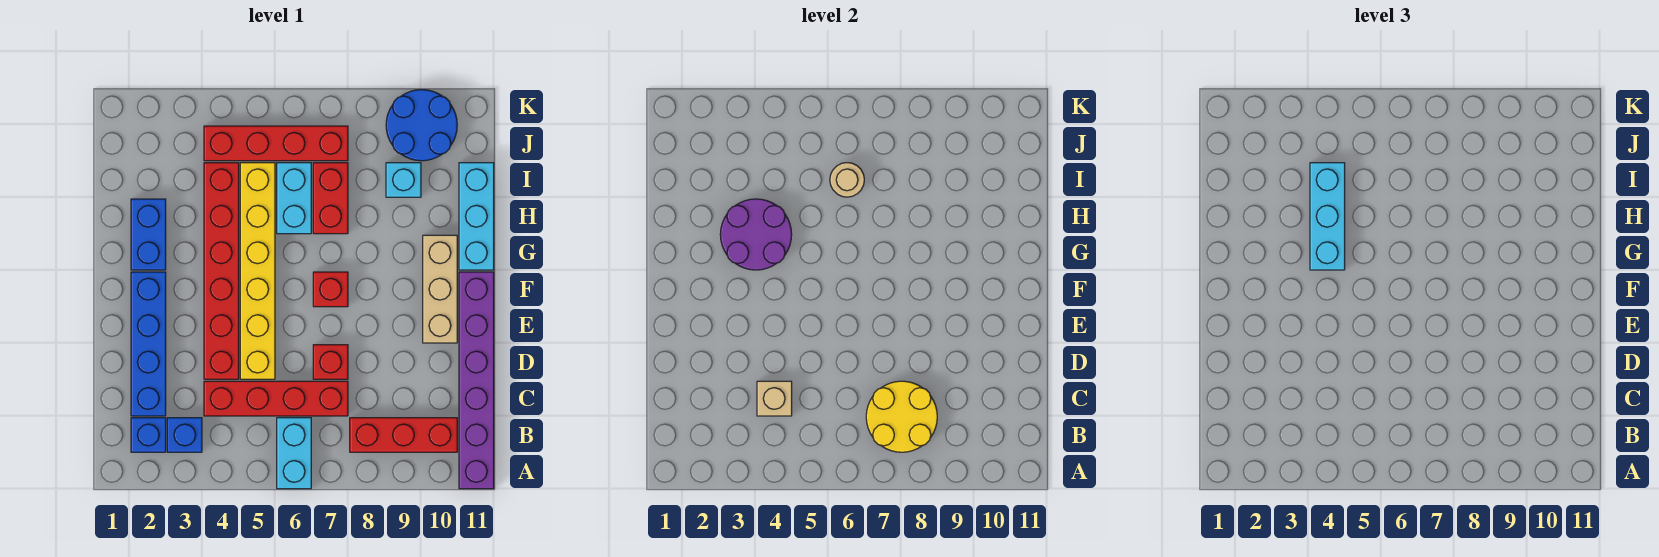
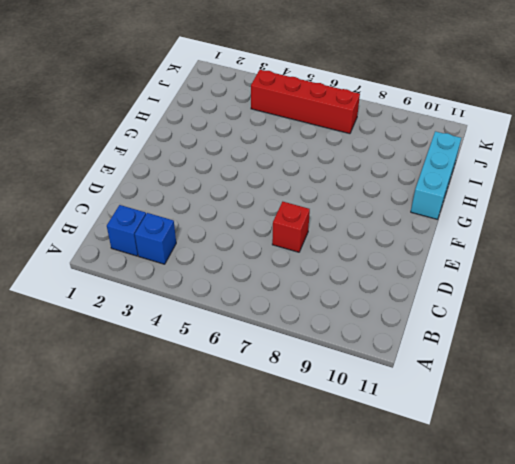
none -> cyan 1x2 brick [277,418,311,489]
none -> purple 1x6 brick [459,272,494,489]
none -> red 1x3 brick [350,418,457,452]

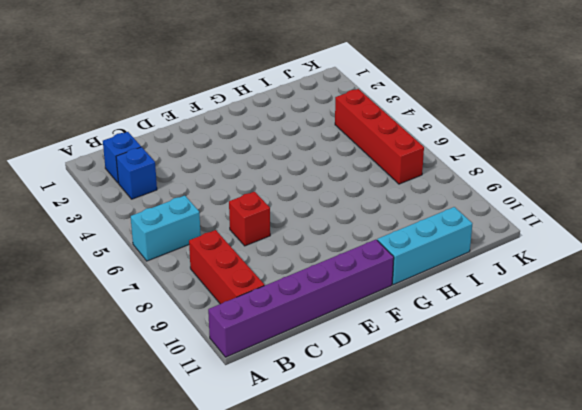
none -> blue 1x4 brick [131,272,166,416]
none -> red 1x4 brick [204,381,348,416]
none -> red 1x6 brick [204,163,239,379]

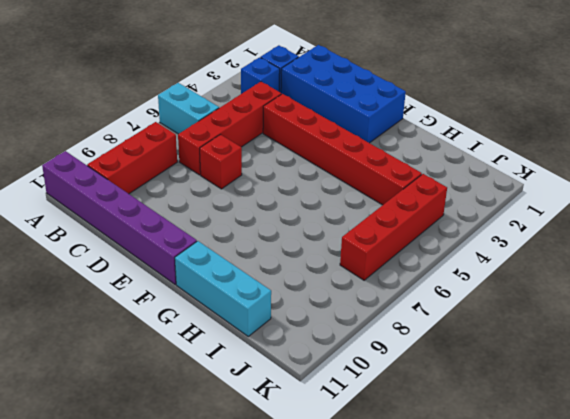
blue 2x4 brick [281,45,406,143] -> blue 1x4 brick [131,272,166,416]
none -> yellow 1x6 brick [240,163,275,379]
none -> tan 1x3 brick [423,235,457,343]
none -> red 1x1 brick [313,272,348,307]

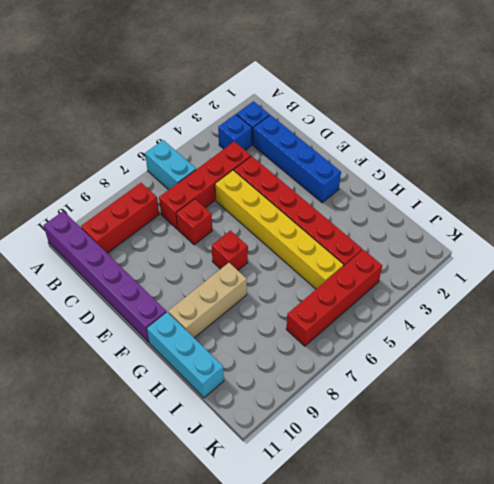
tan 1x3 brick [168,263,247,338] -> tan 1x3 brick turned to [423,235,457,343]
none -> blue 1x2 brick [131,199,166,270]
none -> cyan 1x2 brick [277,163,311,234]
none -> red 1x2 brick [313,163,348,234]

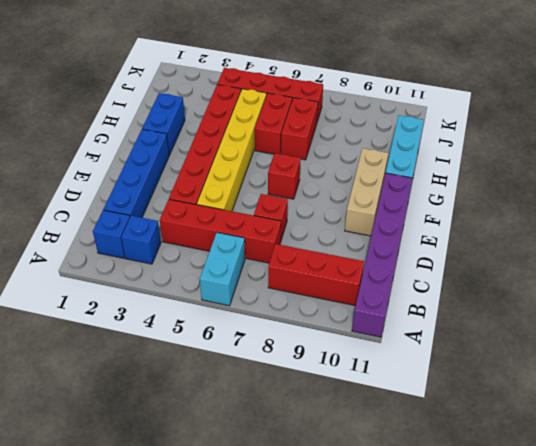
red 1x2 brick [255,93,292,154] -> cyan 1x2 brick [277,163,311,234]
none -> cyan 1x1 brick [386,163,421,197]
none -> blue 2x2 round brick [386,90,457,161]
none -> yellow 2x2 round brick [866,381,937,452]

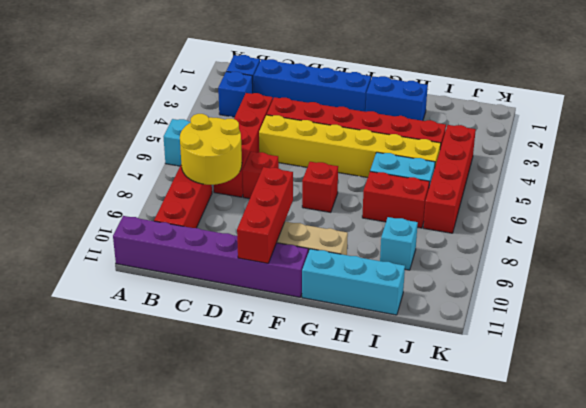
red 1x3 brick [237,167,293,263] -> none
none -> blue 2x2 round brick [386,90,457,161]
none -> tan 1x1 brick [757,381,792,416]
none -> purple 2x2 round brick [720,199,792,270]

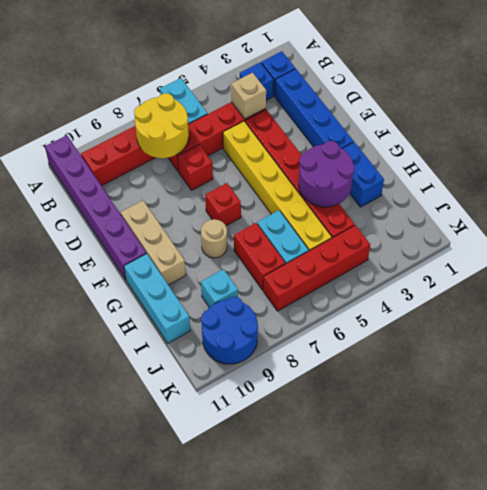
tan 1x1 round brick [201,219,227,258] -> tan 1x1 round brick moved to [830,163,864,197]
none -> cyan 1x3 brick [1310,163,1345,270]

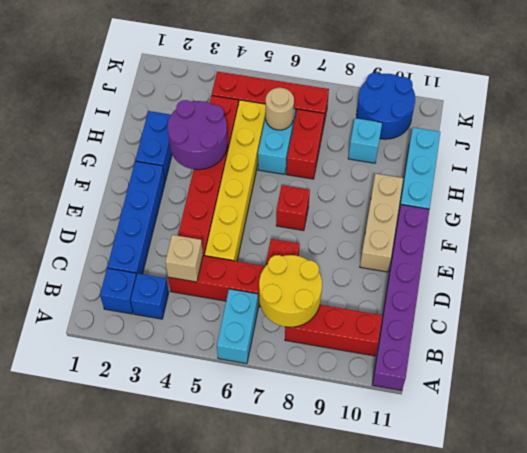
none -> cyan 1x3 brick [1310,163,1345,270]

